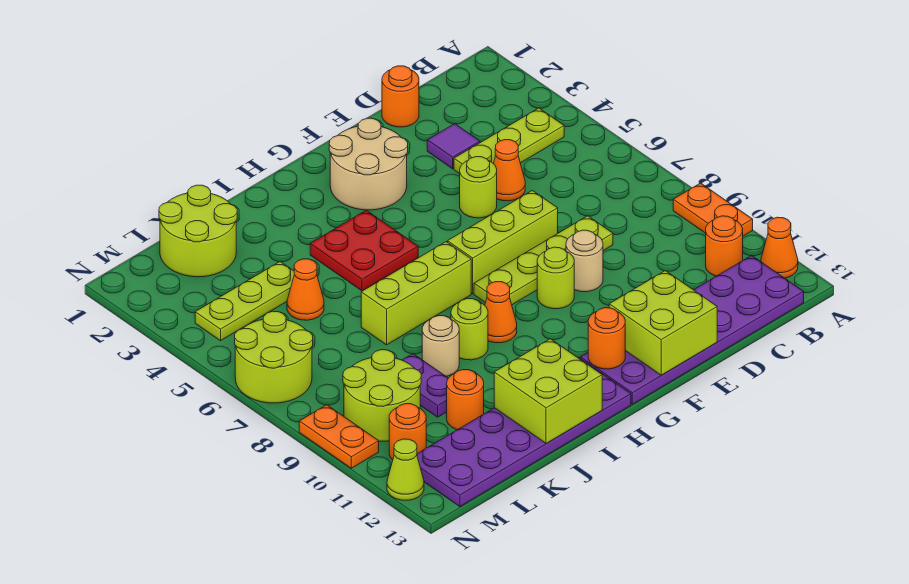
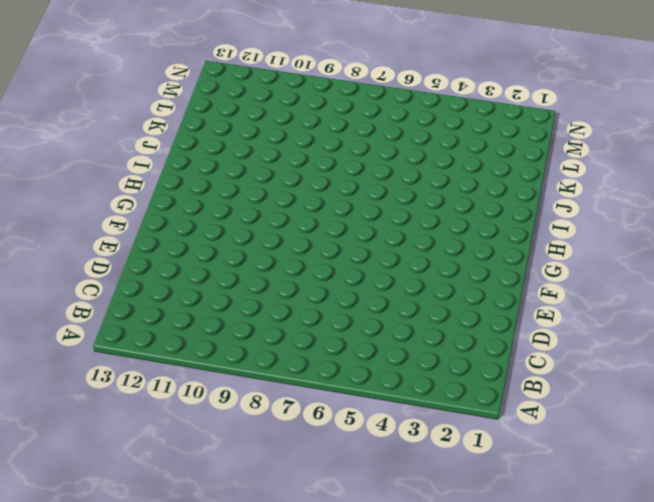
none -> orange 1x2 plate [673,183,753,236]
none -> orange 1x1 cone [761,217,798,278]
none -> lime 1x3 plate [454,108,564,174]
none -> orange 1x1 round brick [706,216,743,276]

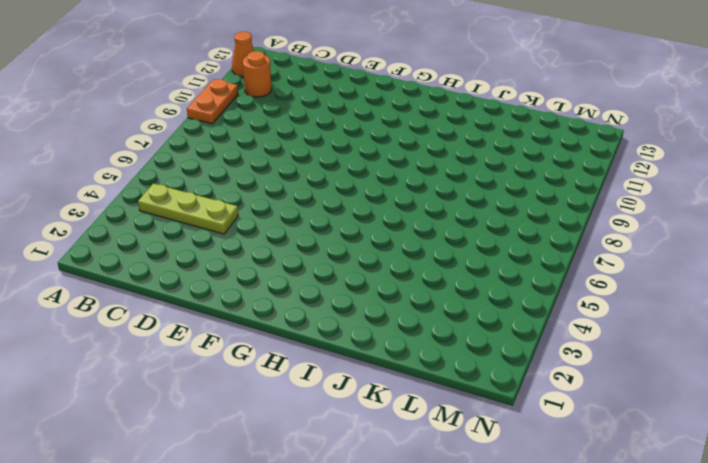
none -> purple 2x6 plate [580,256,804,404]
none -> orange 1x1 round brick [382,66,419,127]
none -> purple 1x1 tile [427,124,480,169]
none -> orange 1x1 cone [493,140,525,201]

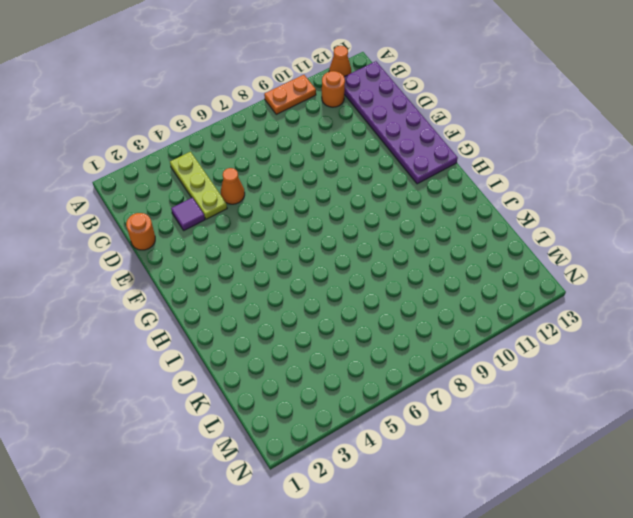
none -> lime 1x4 plate [474,216,613,305]
none -> lime 1x1 round brick [460,157,497,218]
none -> lime 1x3 brick [448,190,558,294]
none -> tan 1x1 round brick [566,230,603,292]

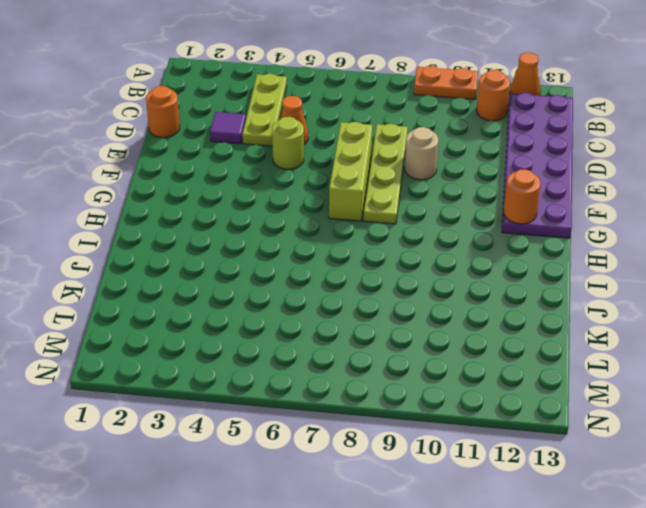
none -> tan 2x2 round brick [329,118,408,210]
none -> lime 1x1 round brick [537,247,574,309]
none -> red 2x2 plate [310,210,418,291]
none -> lime 1x3 brick [361,242,471,345]

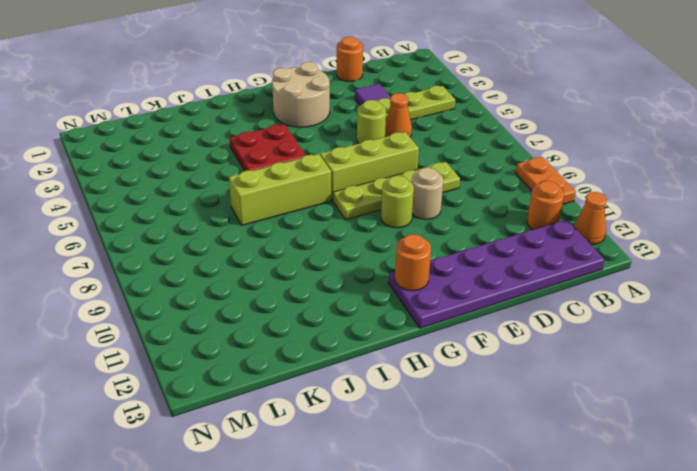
none -> orange 1x1 cone [485,282,517,343]
none -> purple 2x6 plate [417,358,631,507]
none -> lime 1x1 round brick [451,299,488,360]
none -> tan 1x1 round brick [422,316,459,376]

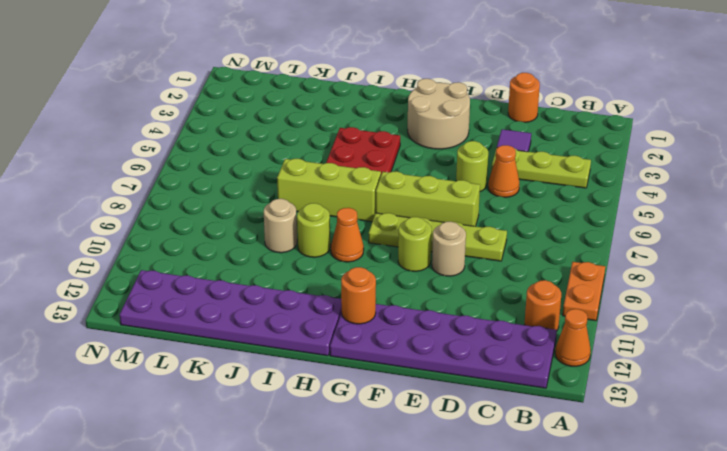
none -> lime 2x2 round brick [159,185,237,277]
none -> lime 1x3 plate [195,262,294,341]
none -> orange 1x1 cone [287,259,324,320]
none -> purple 1x2 plate [403,354,448,417]

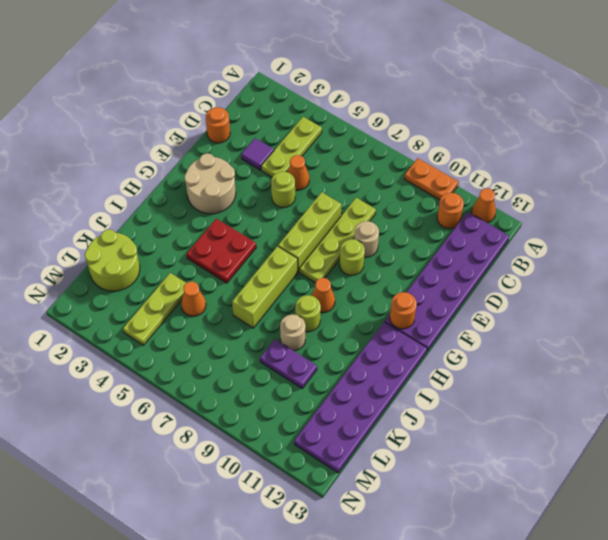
none -> orange 1x1 round brick [447,370,484,430]
none -> lime 2x2 round brick [343,350,421,441]
none -> lime 2x2 round brick [235,311,313,403]
none -> orange 1x1 round brick [389,404,426,460]

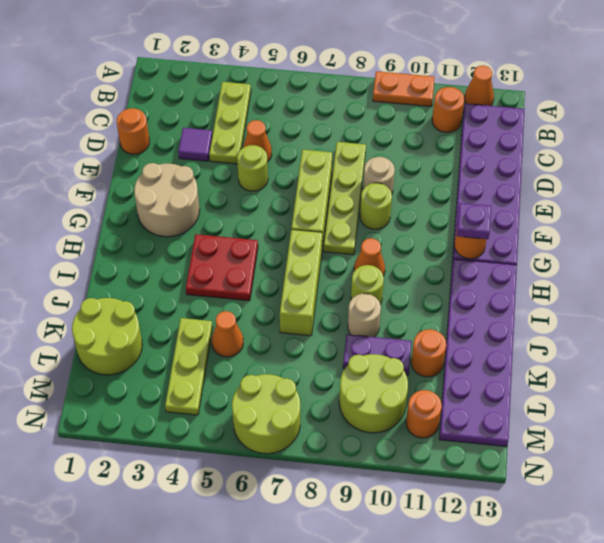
purple 1x1 plate [457,203,491,239] -> none
none -> orange 1x2 plate [299,405,379,468]
none -> lime 1x1 cone [387,439,424,500]
none -> lime 2x2 brick [609,271,717,375]
none -> lime 2x2 brick [494,339,602,444]

